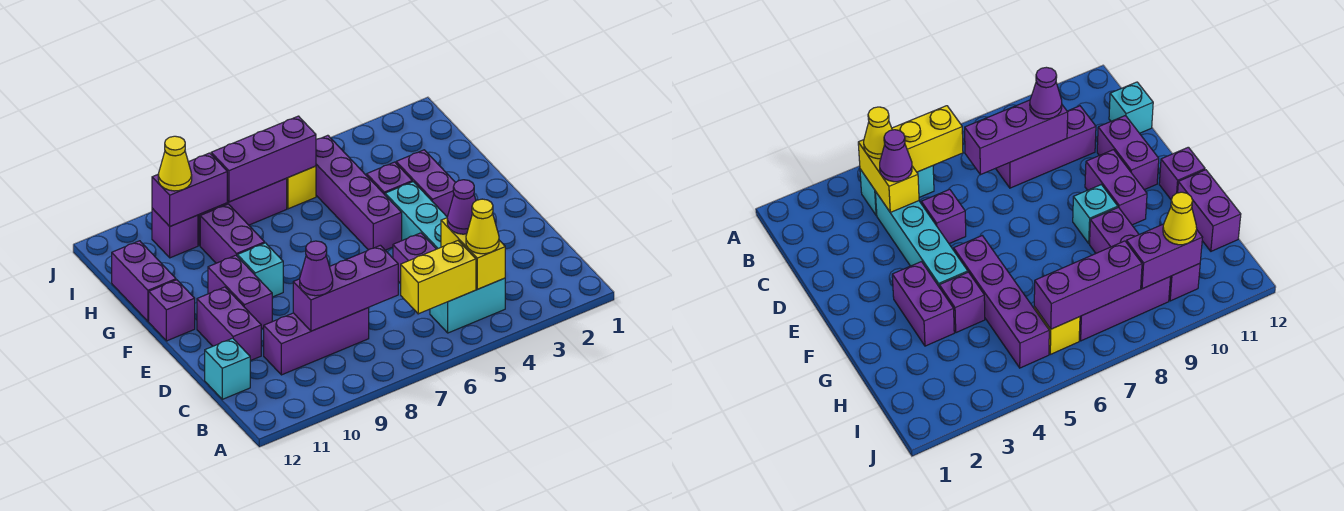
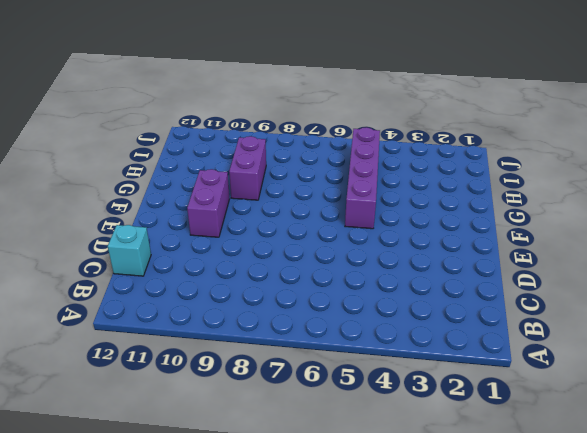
none -> cyan 1x2 brick [430,278,505,333]
none -> cyan 1x4 brick [385,182,447,249]
none -> purple 1x3 brick [264,308,369,375]

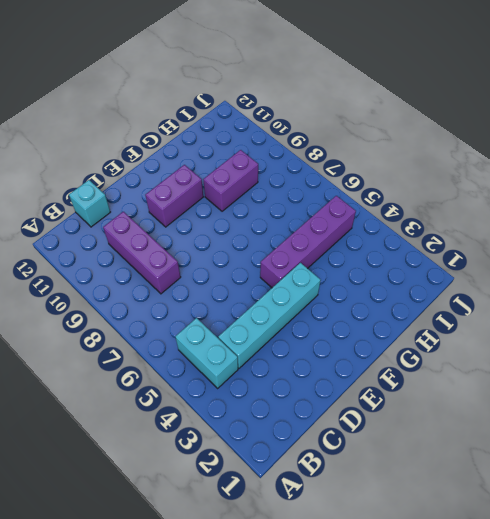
none -> purple 1x1 brick [393,233,436,284]
none -> purple 1x2 brick [197,287,261,361]
none -> purple 1x2 brick [396,150,456,217]

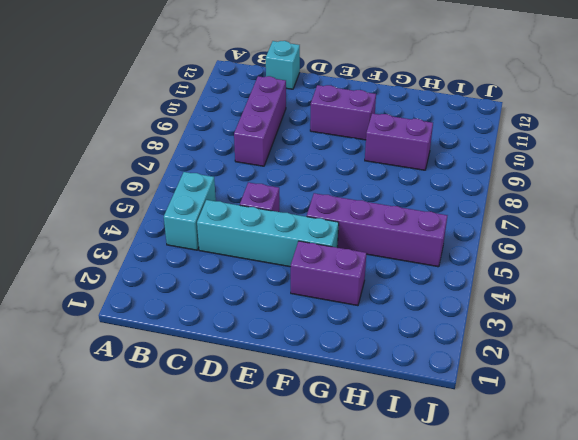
none -> purple 1x2 brick [197,287,261,361]
none -> cyan 1x1 brick [237,243,283,297]
none -> purple 1x1 brick [149,280,195,341]

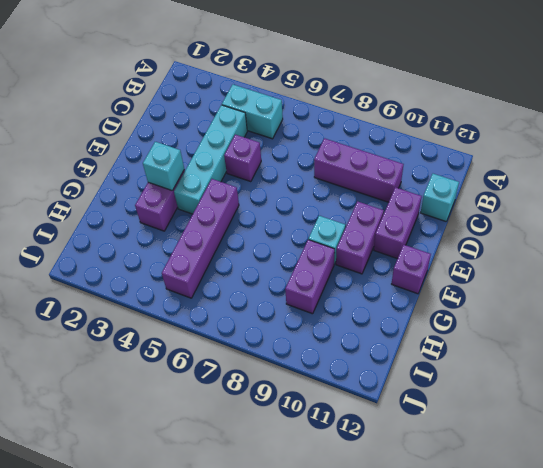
cyan 1x1 brick [143,142,184,191] -> none
none -> purple 1x1 brick [367,162,412,195]
none -> purple 1x2 brick [112,241,176,321]
none -> yellow 1x1 brick [286,166,316,209]

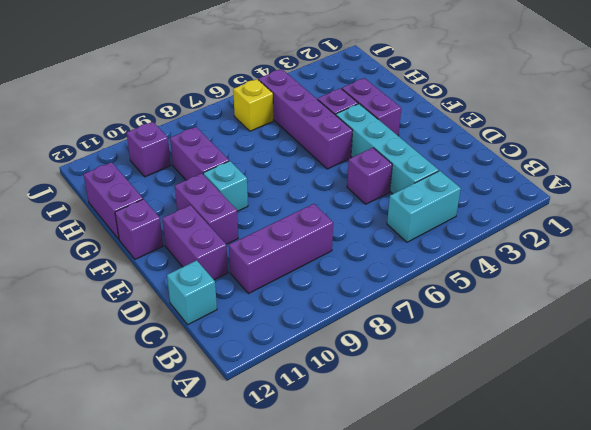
none -> purple 1x3 brick [198,179,287,246]
none -> yellow 1x2 brick [441,218,505,289]
none -> yellow 1x2 brick [401,241,476,314]

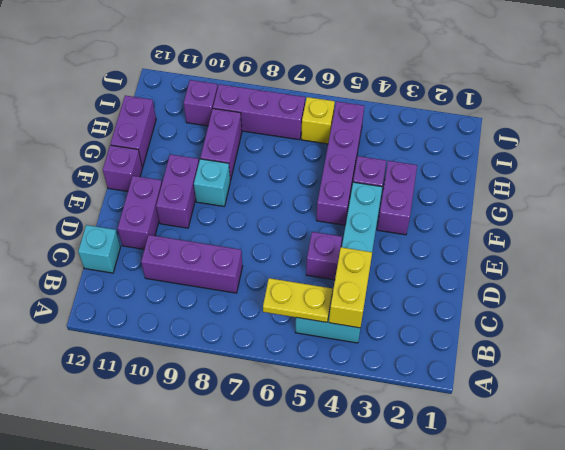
yellow 1x2 plate [263,278,333,322] -> yellow 1x2 brick [401,241,476,314]
none -> purple 1x3 brick [293,245,398,331]
none -> purple 1x3 brick [211,116,316,202]
none -> purple 1x2 brick [152,153,227,226]

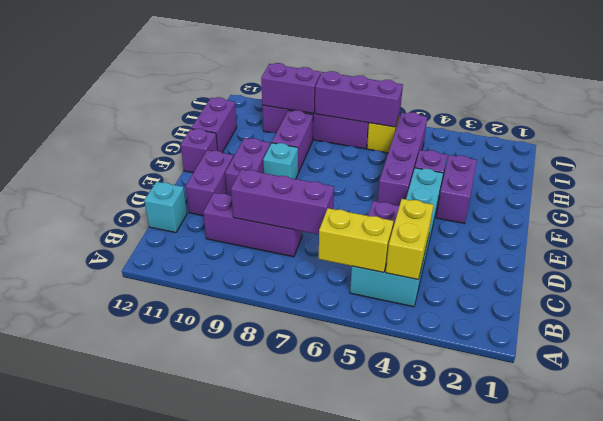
none -> yellow 1x1 cone [466,199,499,254]
none -> purple 1x1 cone [447,180,476,234]
none -> purple 1x1 cone [300,241,333,296]

